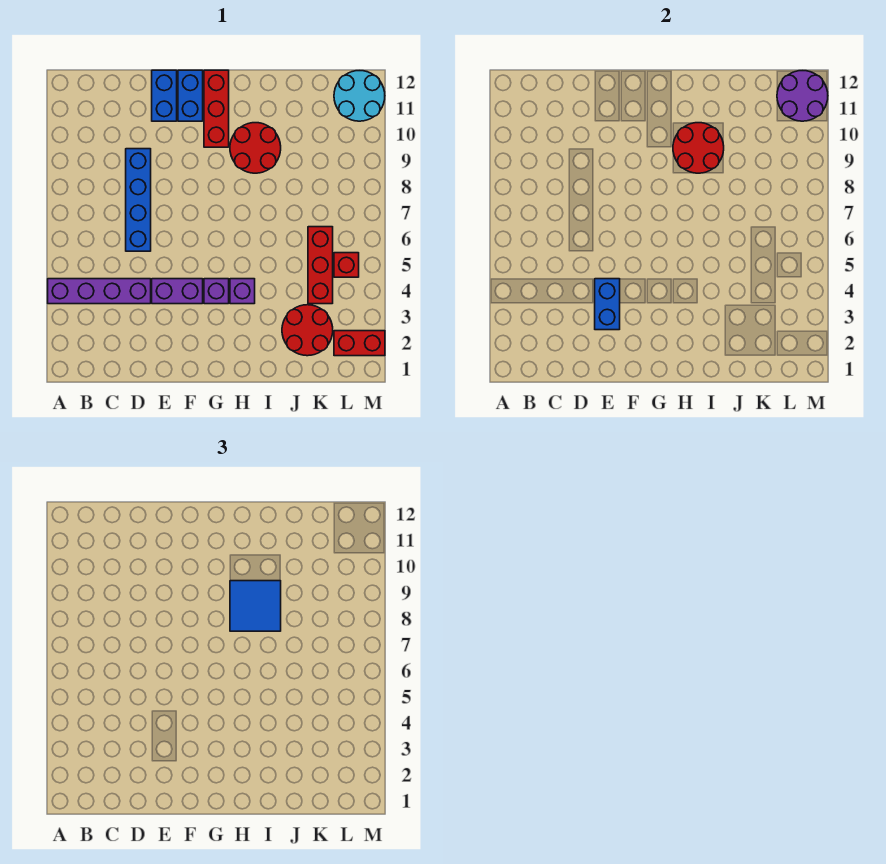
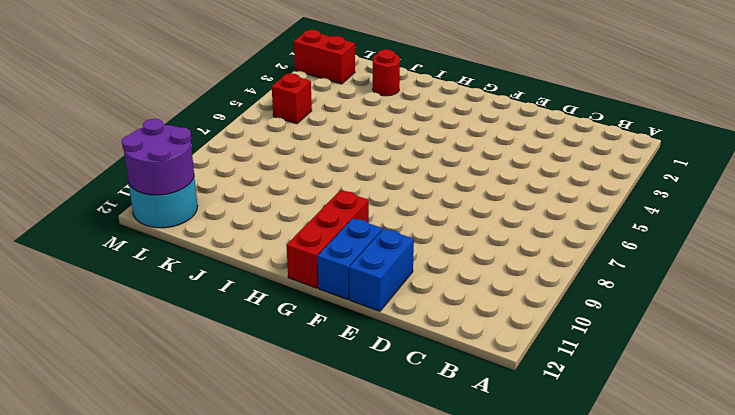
red 1x1 round brick [373,50,400,96] -> red 2x2 round brick [282,305,333,356]
none -> purple 1x4 brick [48,279,151,304]
none -> blue 1x4 brick [126,149,151,251]
none -> purple 1x2 brick [152,279,203,304]

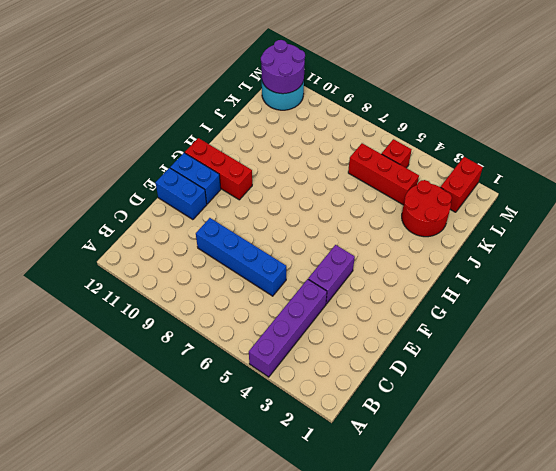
none -> purple 1x1 brick [204,279,229,304]
none -> purple 1x1 brick [230,279,255,304]
none -> red 2x2 round brick [230,123,281,173]

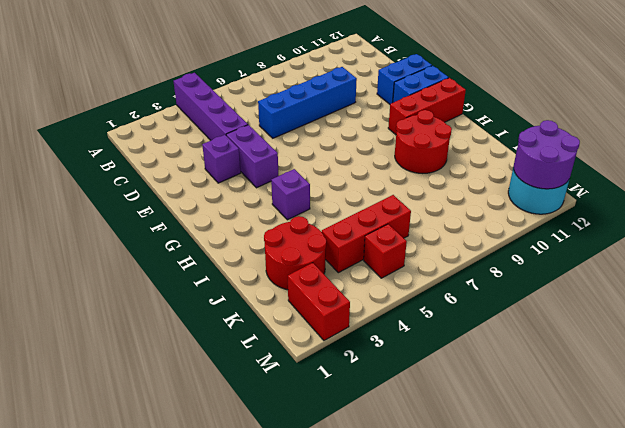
purple 1x1 brick [202,135,241,183] -> purple 1x1 brick moved to [204,279,229,304]
none -> blue 1x2 brick [595,279,620,330]
none -> red 2x2 round brick [673,123,724,173]
none -> blue 2x2 tile [230,581,281,631]

